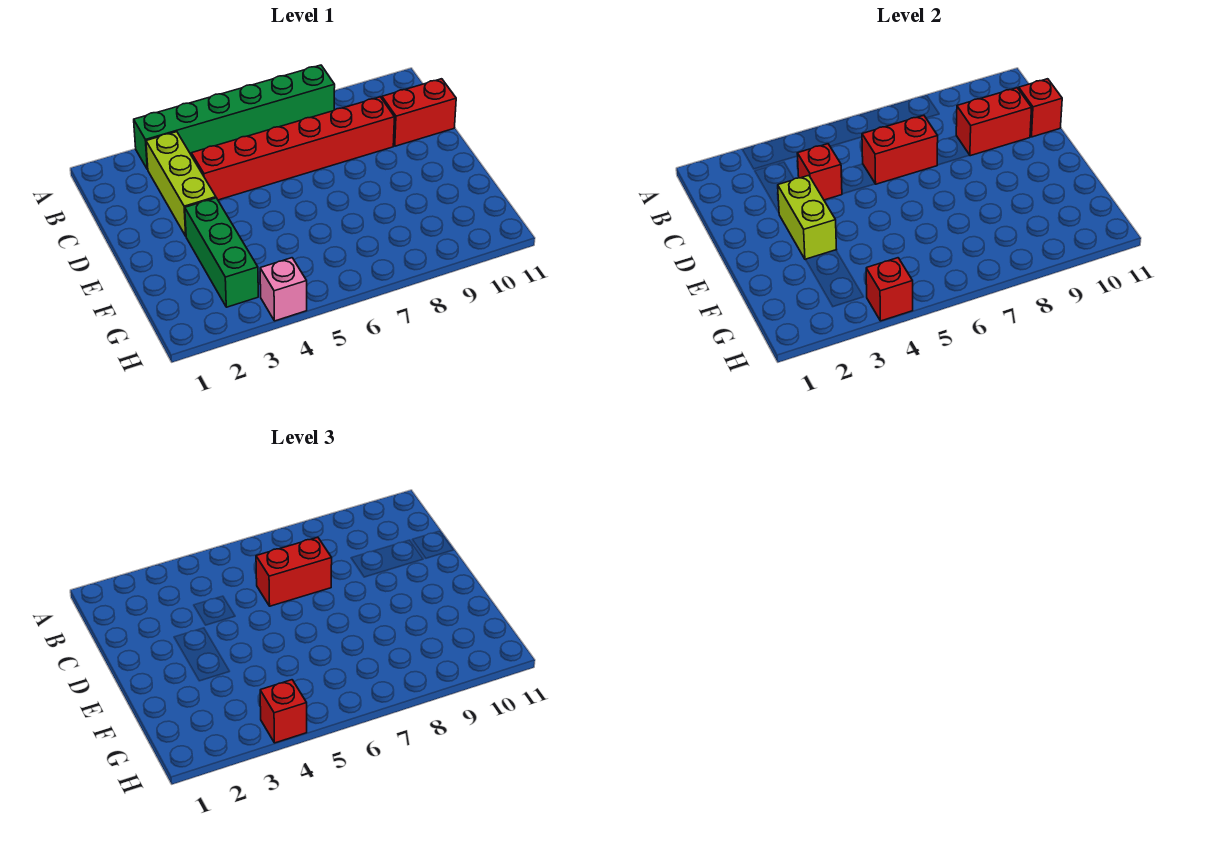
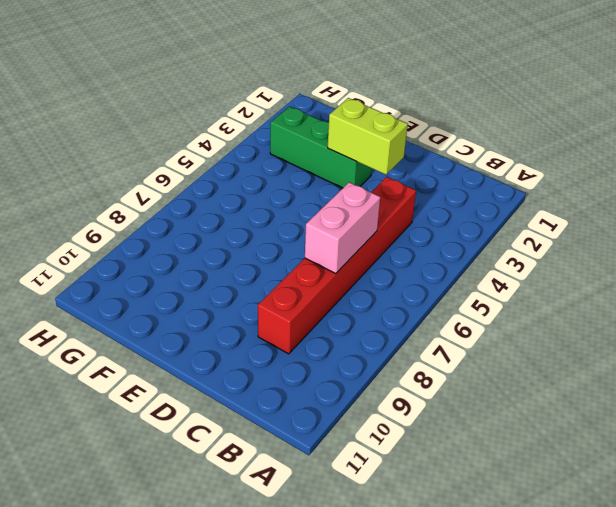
pink 1x2 brick [305,182,380,273] -> red 1x2 brick [862,115,938,184]
none -> green 1x6 brick [134,65,335,170]
none -> lime 1x3 brick [146,132,216,236]
none -> red 1x2 brick [382,79,456,146]

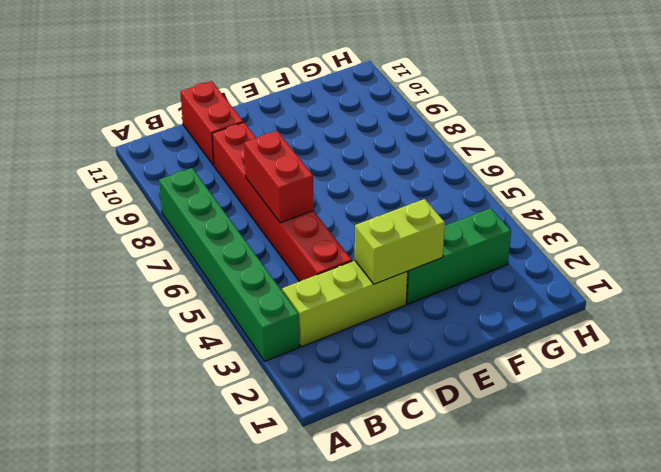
none -> pink 1x1 brick [260,258,307,321]
none -> red 1x1 brick [797,144,842,200]
none -> red 1x2 brick [956,88,1031,156]

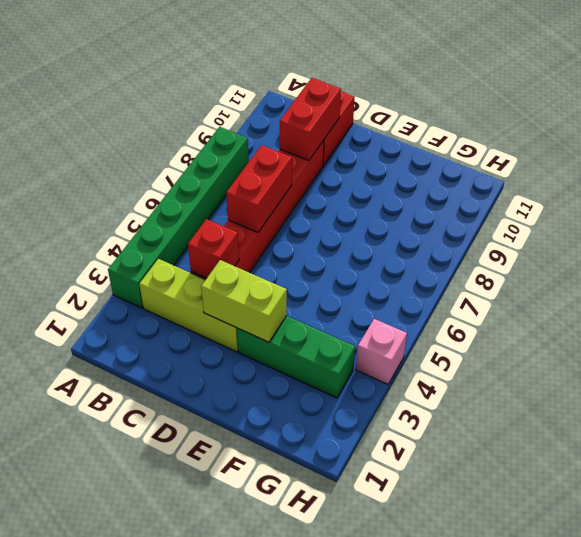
none -> red 1x1 brick [1019,79,1062,137]
none -> red 1x1 brick [866,258,913,321]
none -> red 1x2 brick [256,537,332,606]

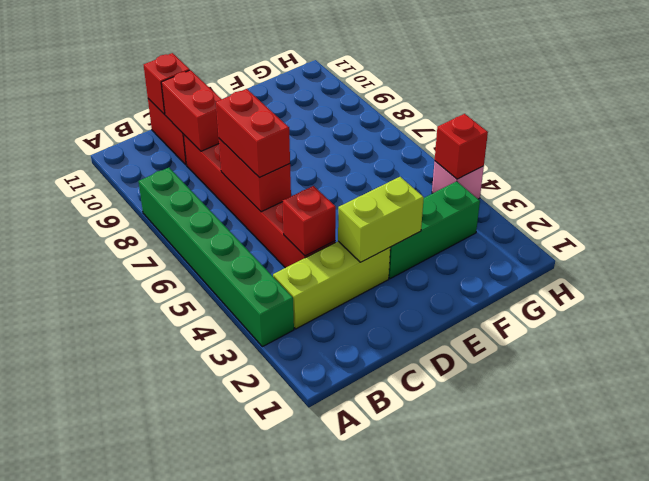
none -> red 1x1 brick [260,680,307,743]

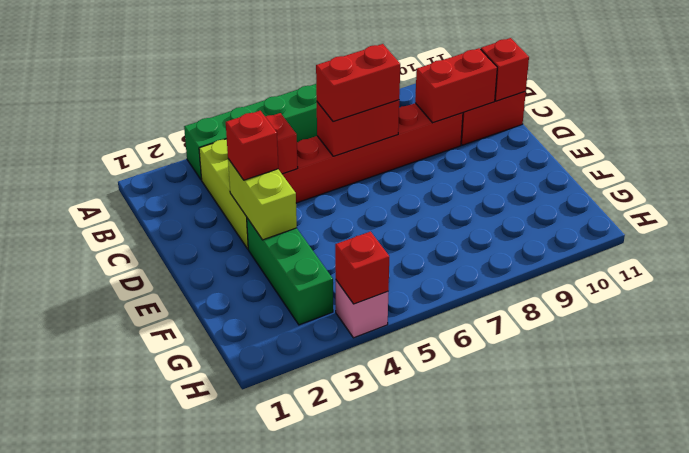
red 1x1 brick [226,111,278,180] -> red 1x1 brick moved to [260,680,307,743]

